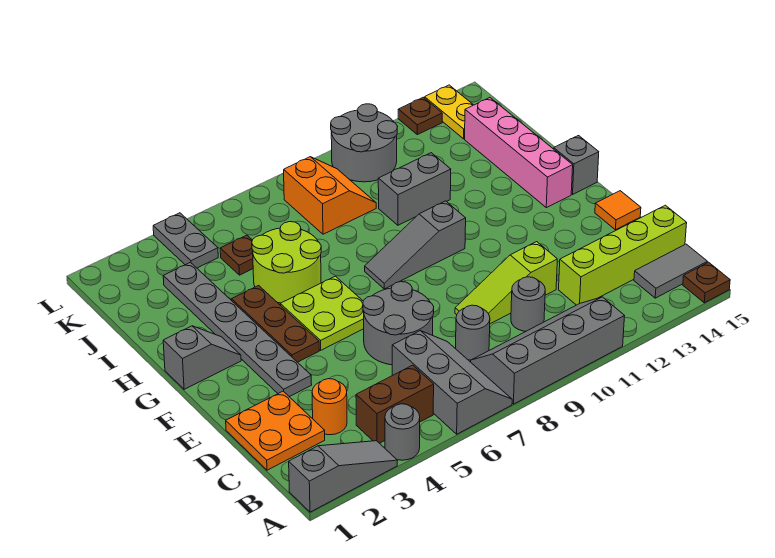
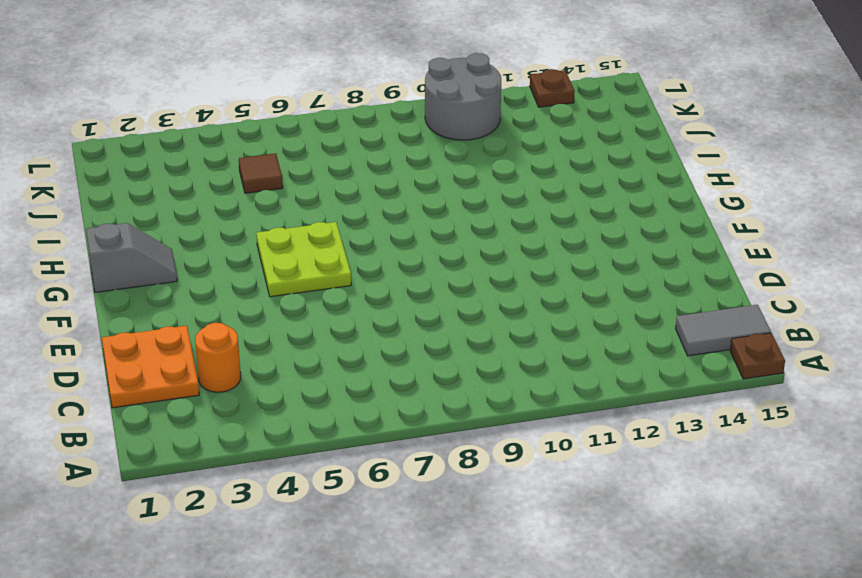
brown 1x1 tile [239,153,283,193] -> brown 1x1 plate [220,235,253,275]
none -> grey 1x3 slope [289,441,397,512]
none -> grey 1x1 round brick [385,404,420,460]
none -> grey 2x3 slope [392,331,512,434]
none -> grey 2x4 slope [471,297,624,404]

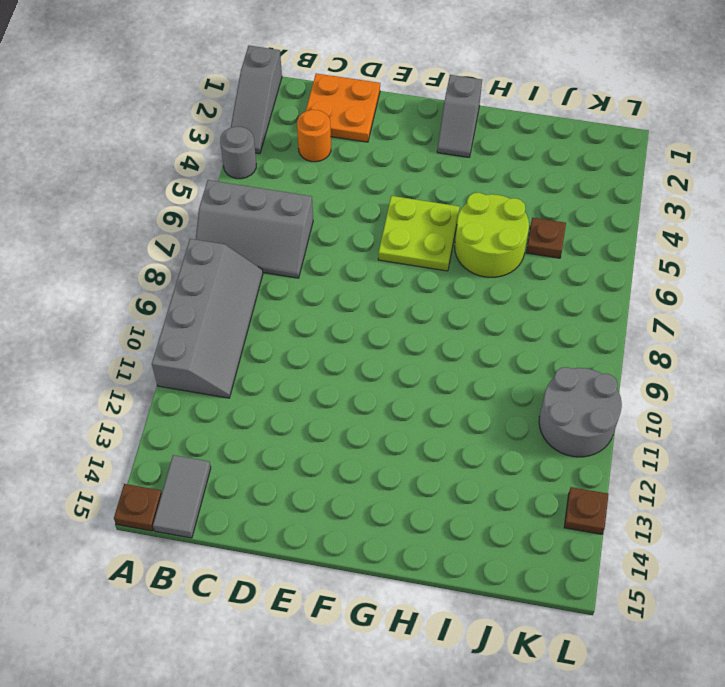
none -> brown 1x2 brick [356,365,434,443]
none -> grey 1x1 round brick [456,305,490,360]
none -> grey 1x1 round brick [511,277,545,331]
none -> lime 1x4 brick [559,205,687,305]

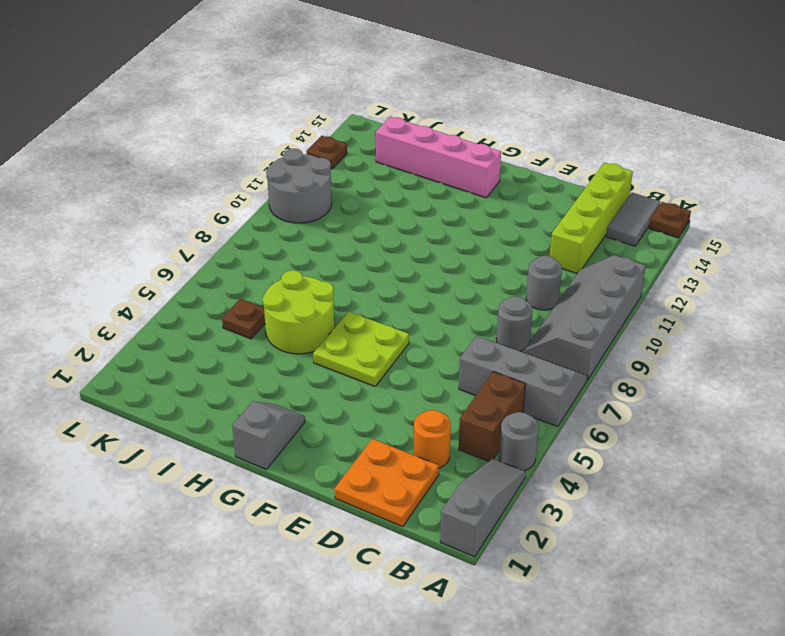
none -> grey 2x2 round brick [363,282,434,365]
none -> lime 1x3 slope [455,242,557,324]
none -> grey 1x6 plate [163,263,312,397]
none -> orange 1x1 tile [595,191,641,230]

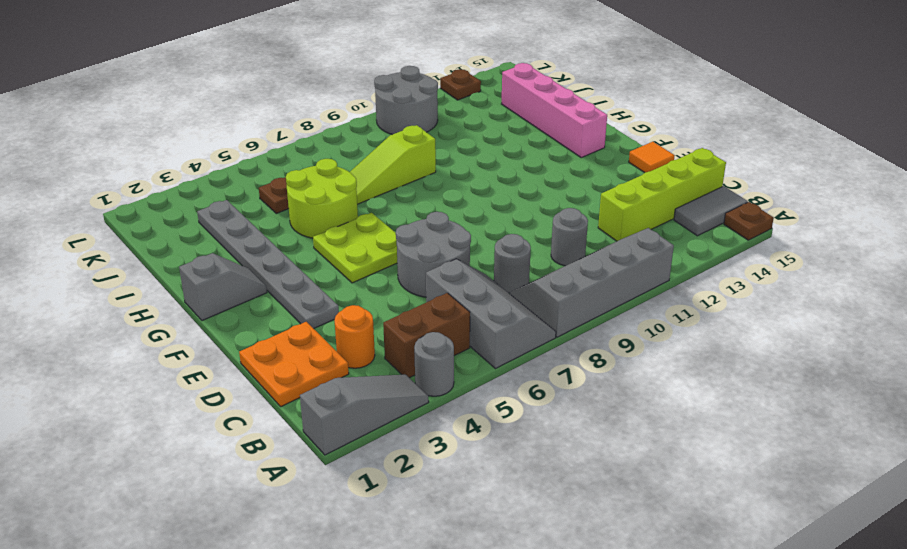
lime 1x3 slope [350,125,436,204] -> lime 1x3 slope moved to [455,242,557,324]
none -> brown 1x3 plate [232,286,319,362]
none -> grey 1x3 slope [365,201,466,289]
none -> grey 1x1 brick [554,136,599,194]
none -> grey 1x2 brick [378,153,451,225]

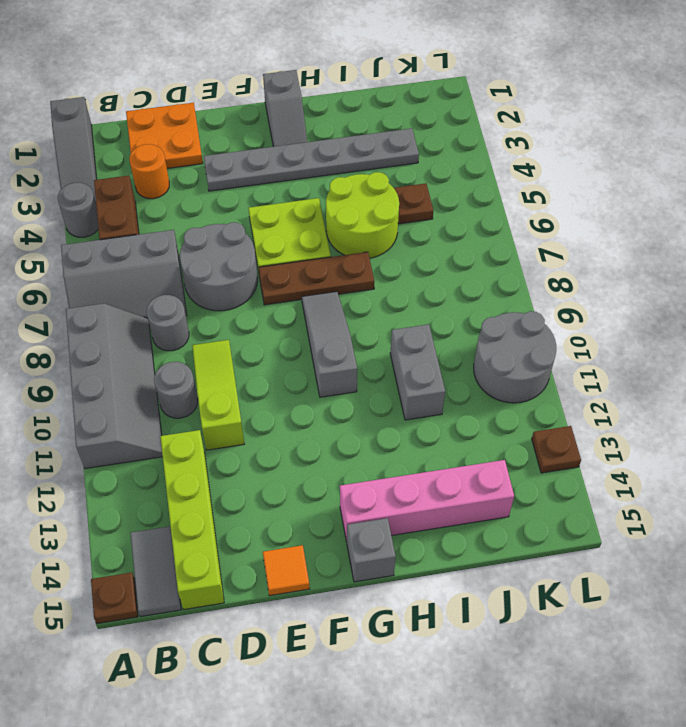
brown 1x3 plate [258,252,375,305] -> brown 1x3 plate moved to [232,286,319,362]
none -> orange 2x2 slope [284,157,376,234]
none -> grey 1x2 plate [153,213,218,268]
none -> yellow 1x2 plate [425,85,473,139]

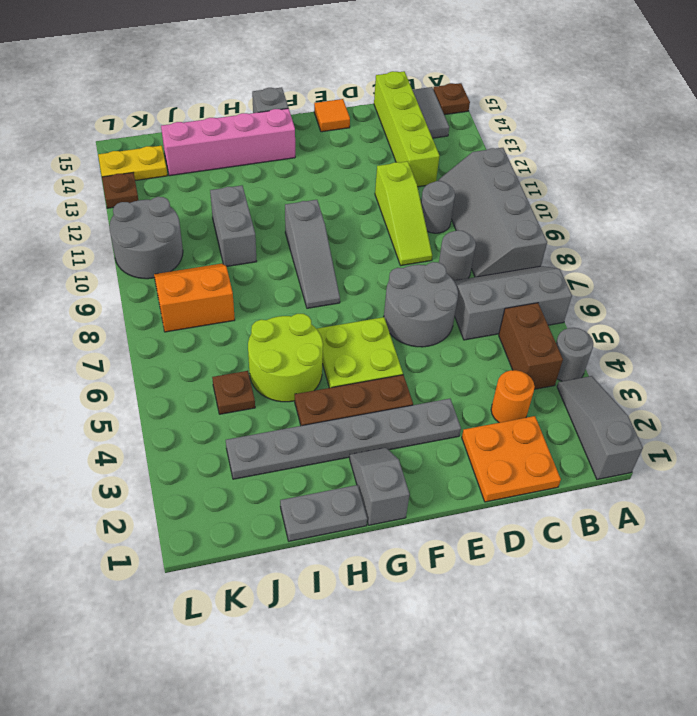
grey 1x2 plate [280,485,367,541] -> grey 1x2 plate moved to [153,213,218,268]

